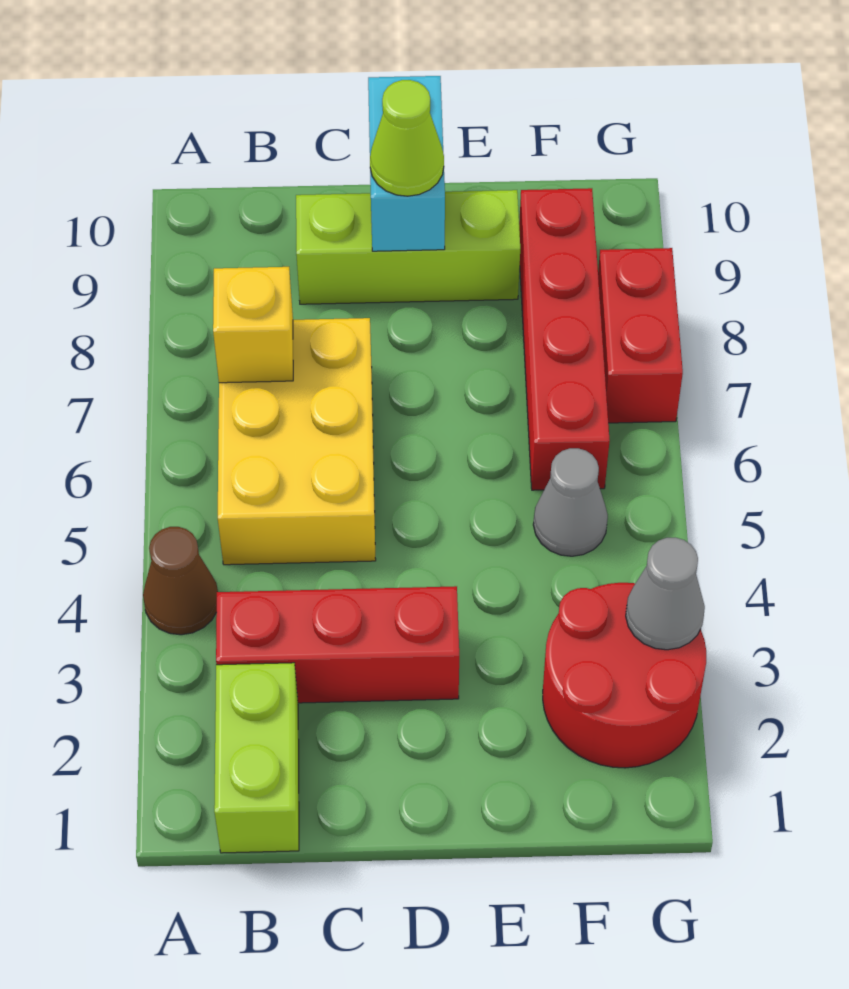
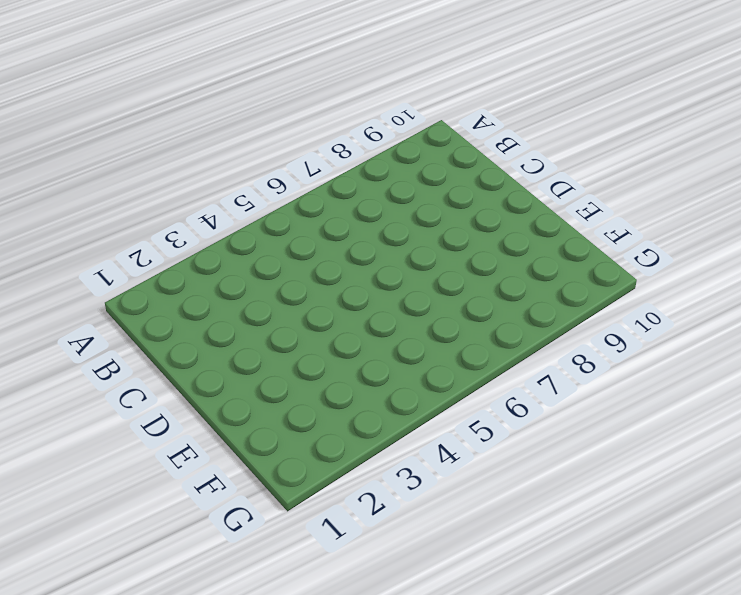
none -> brown 1x1 cone [143,527,218,635]
none -> lime 1x2 brick [214,663,299,853]
none -> red 1x3 brick [216,586,459,703]

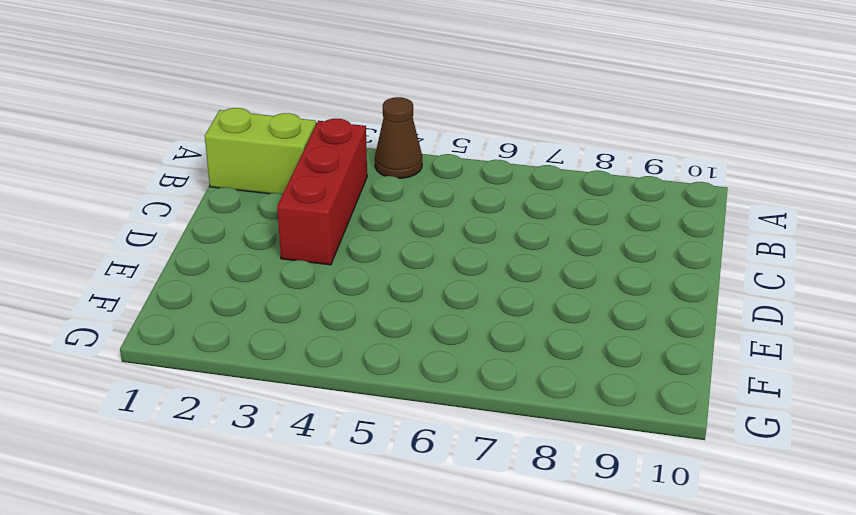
none -> yellow 2x3 brick [218,318,376,565]
none -> lime 1x3 brick [296,190,520,304]
none -> red 2x2 round brick [543,583,706,768]

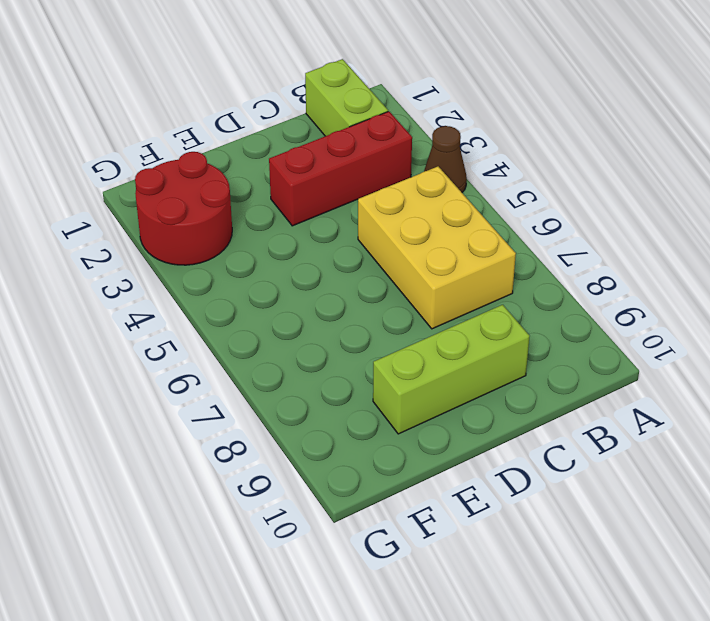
none -> grey 1x1 cone [533,448,608,556]
none -> red 1x4 brick [519,188,610,490]
none -> red 1x2 brick [598,248,683,423]

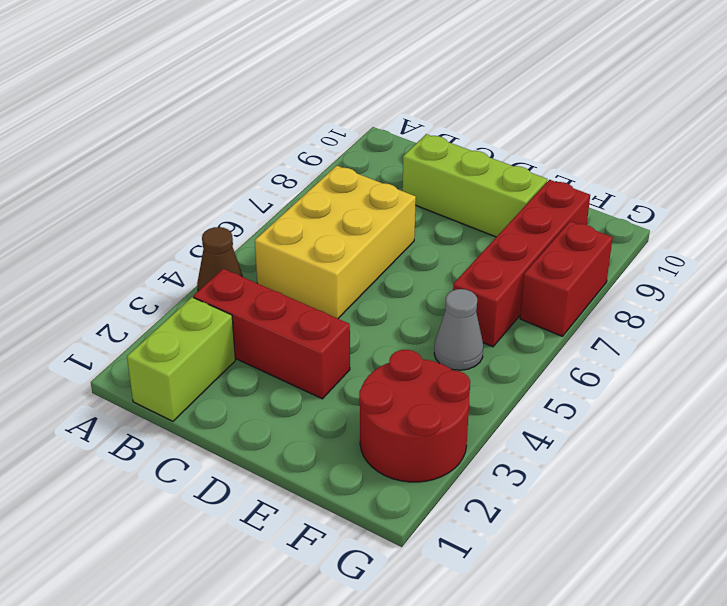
none -> yellow 1x1 brick [213,267,293,383]
none -> cyan 1x2 brick [368,76,445,251]
none -> grey 1x1 cone [626,538,705,650]

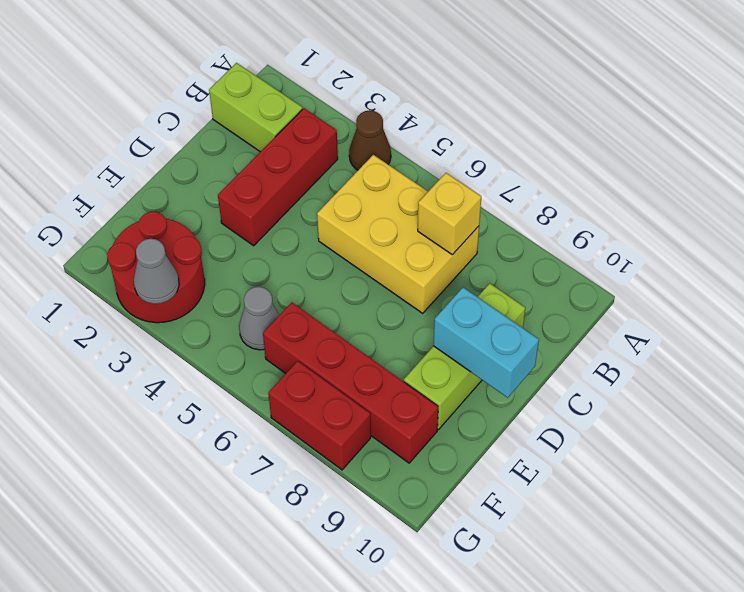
none -> lime 1x1 cone [370,80,444,196]

